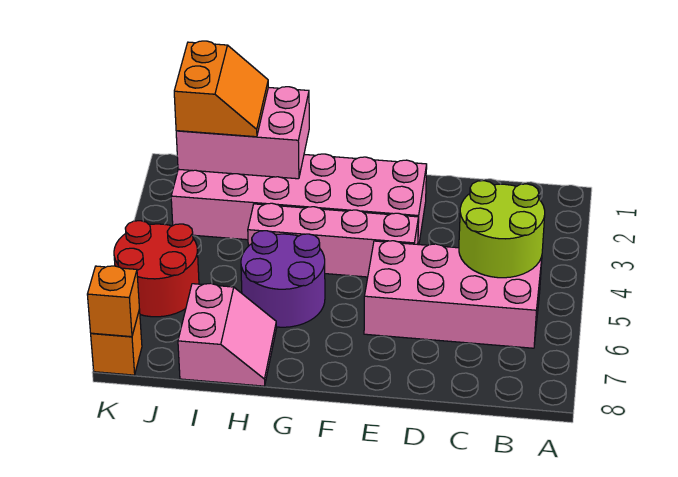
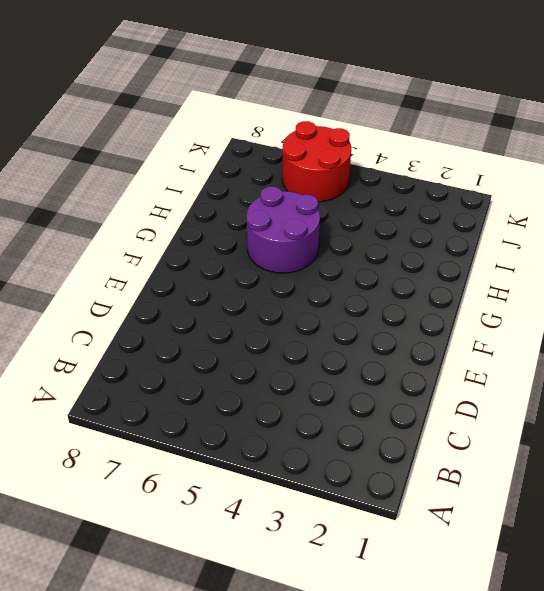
none -> pink 2x4 brick [364,241,542,348]
none -> pink 2x6 brick [171,154,427,245]

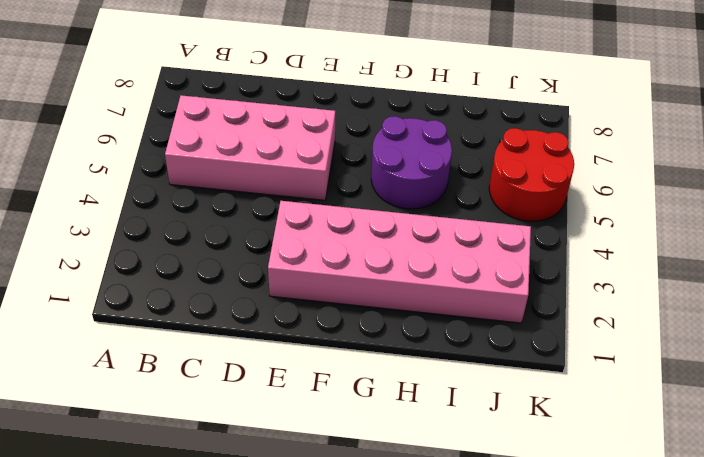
none -> pink 1x4 brick [248,203,418,277]
none -> pink 2x2 slope [178,283,277,386]

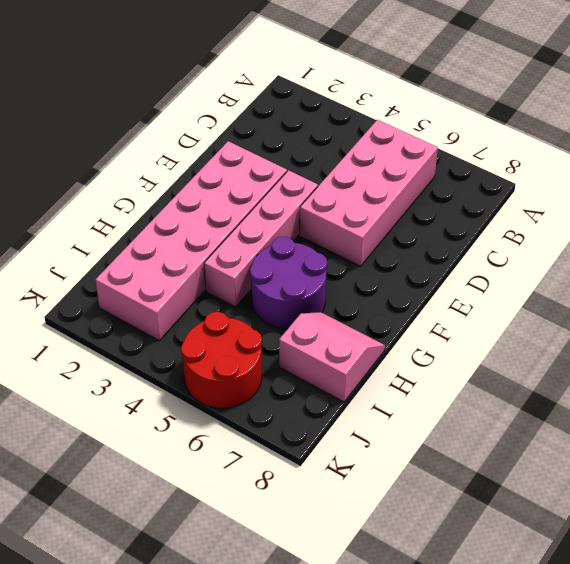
none -> orange 1x1 brick [91,309,142,375]
none -> lime 2x2 round brick [459,181,545,278]

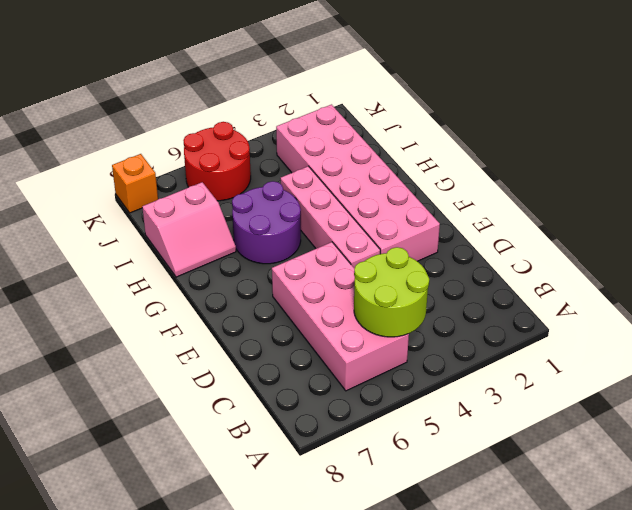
none -> pink 2x3 brick [176,87,309,179]
none -> orange 1x1 brick [87,266,139,337]

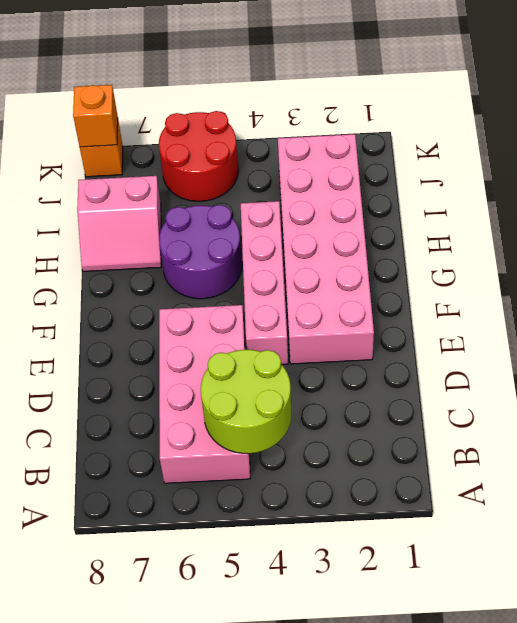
none -> pink 2x3 brick [176,87,309,179]
none -> orange 2x2 slope [174,41,268,137]

